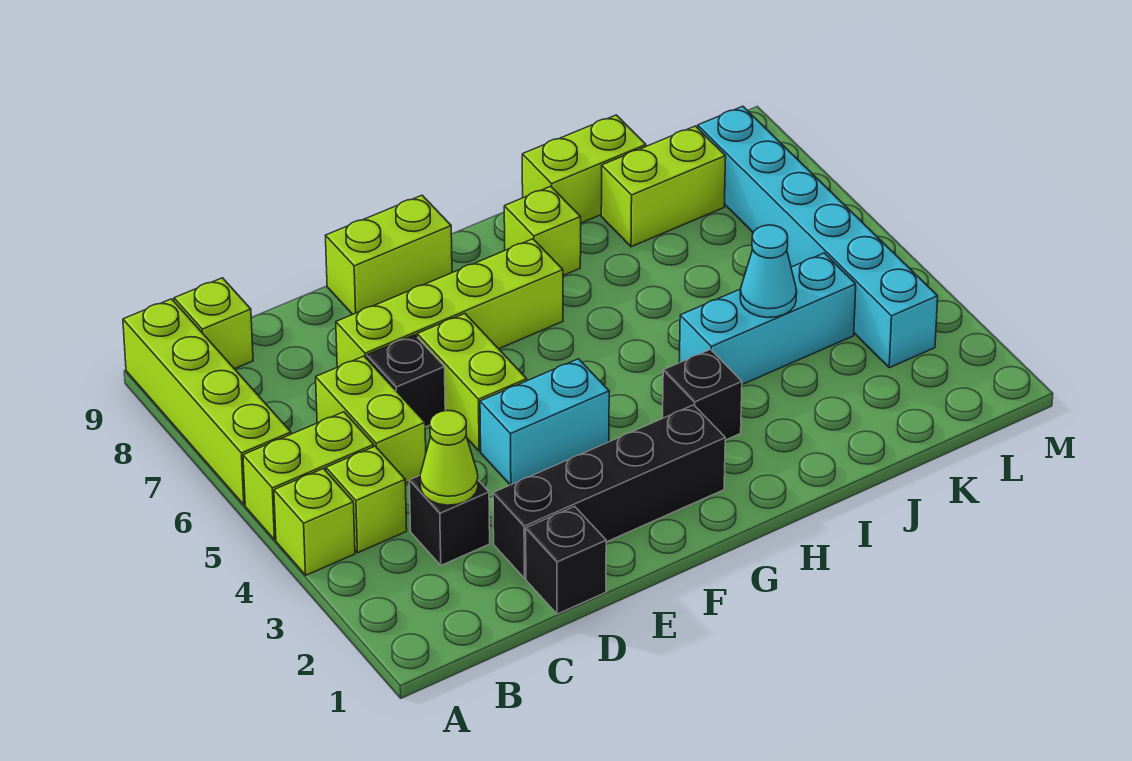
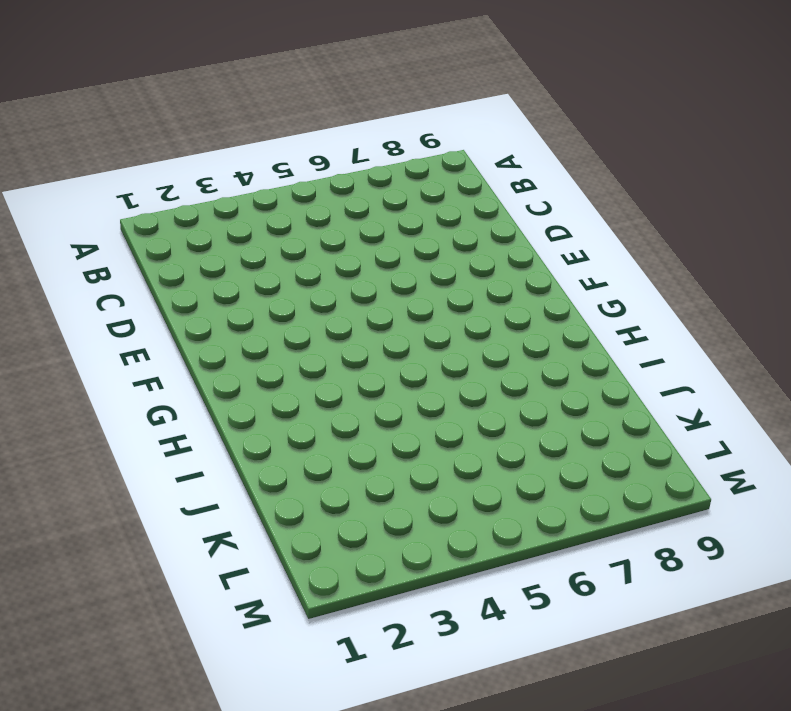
none -> lime 1x1 brick [274,469,355,575]
none -> lime 1x2 brick [243,412,374,540]
none -> lime 1x4 brick [123,299,291,505]

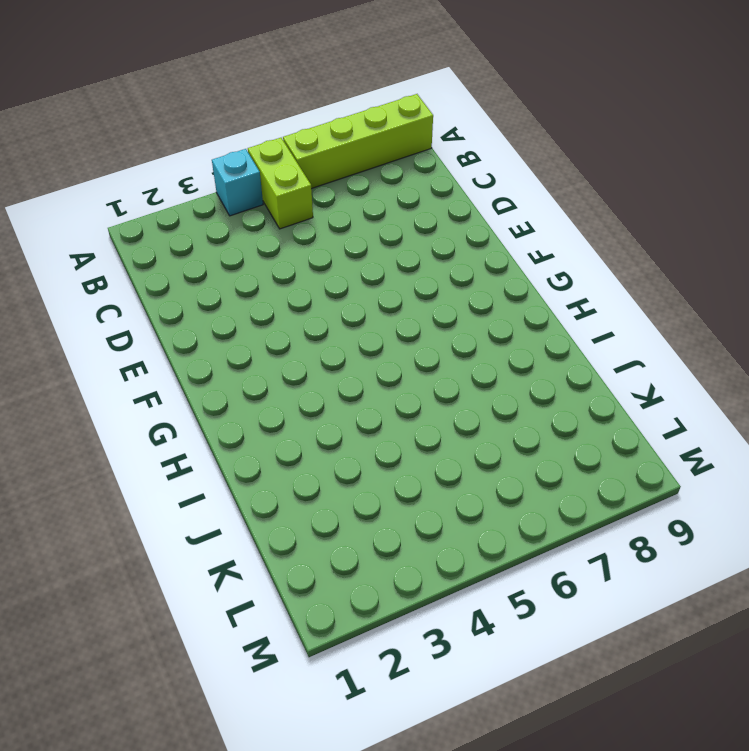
cyan 1x1 brick [212,149,263,216] -> lime 1x1 brick [274,469,355,575]
none -> lime 1x1 brick [326,446,407,553]
none -> lime 1x1 brick [174,278,253,369]
none -> black 1x1 brick [409,476,490,565]

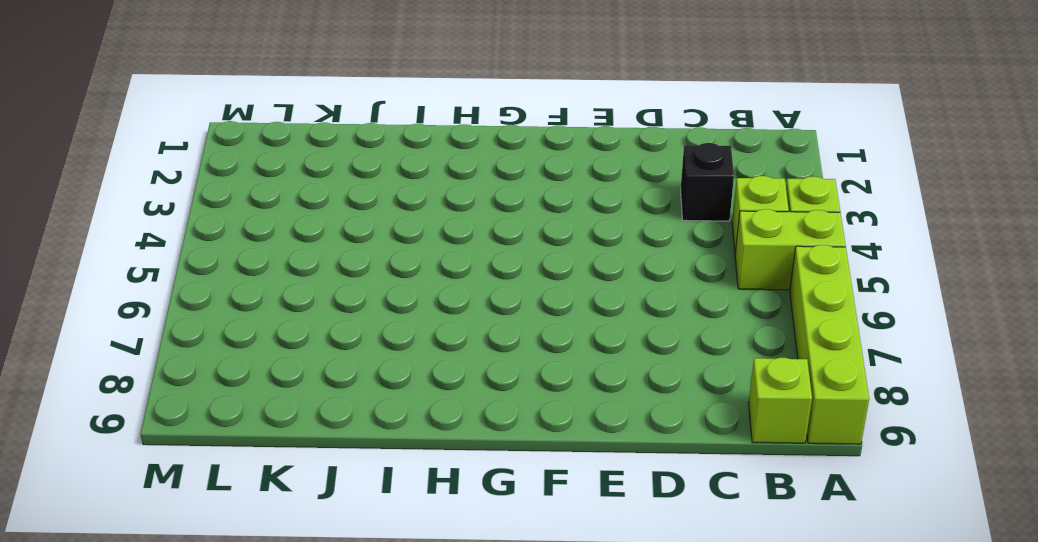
none -> lime 1x2 brick [316,356,426,483]
none -> black 1x1 brick [526,506,606,614]
none -> black 1x4 brick [493,405,725,578]

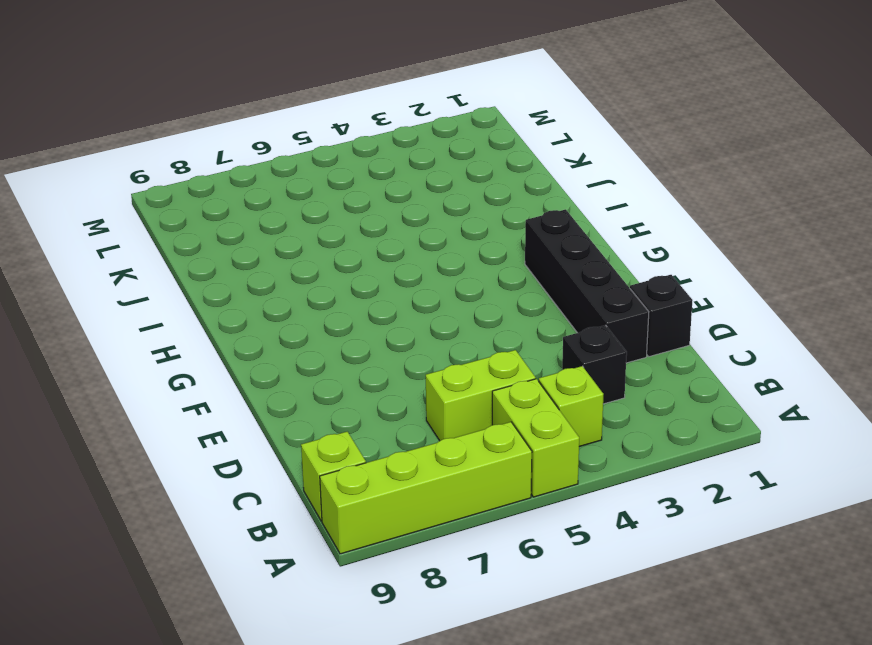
none -> lime 1x1 brick [274,469,355,575]
none -> black 1x1 brick [367,335,445,427]
none -> lime 1x4 brick [336,239,563,367]

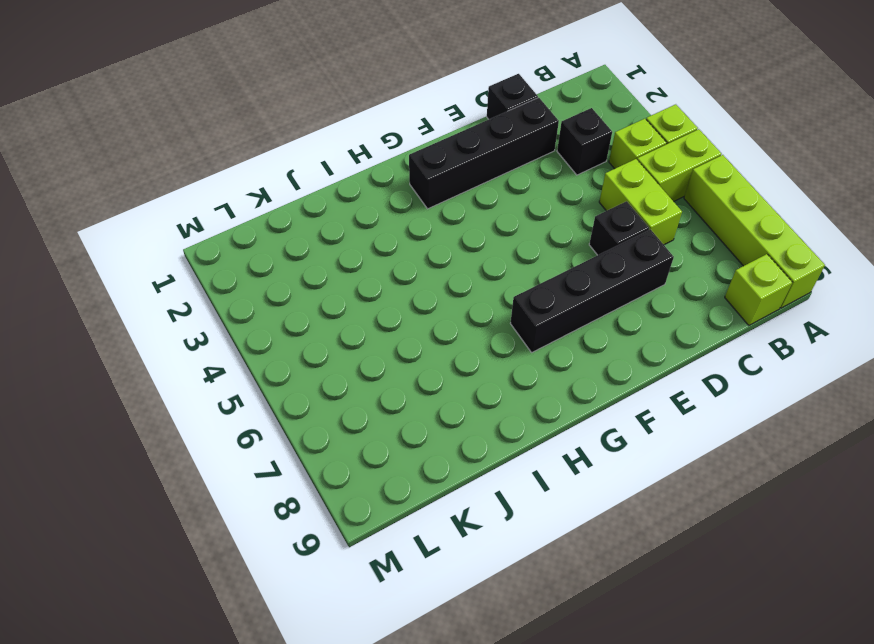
black 1x4 brick [510,229,674,352] -> lime 1x4 brick [336,239,563,367]
none -> cyan 1x2 brick [480,359,609,485]
none -> lime 1x2 brick [417,314,527,451]
none -> lime 1x2 brick [326,195,452,314]

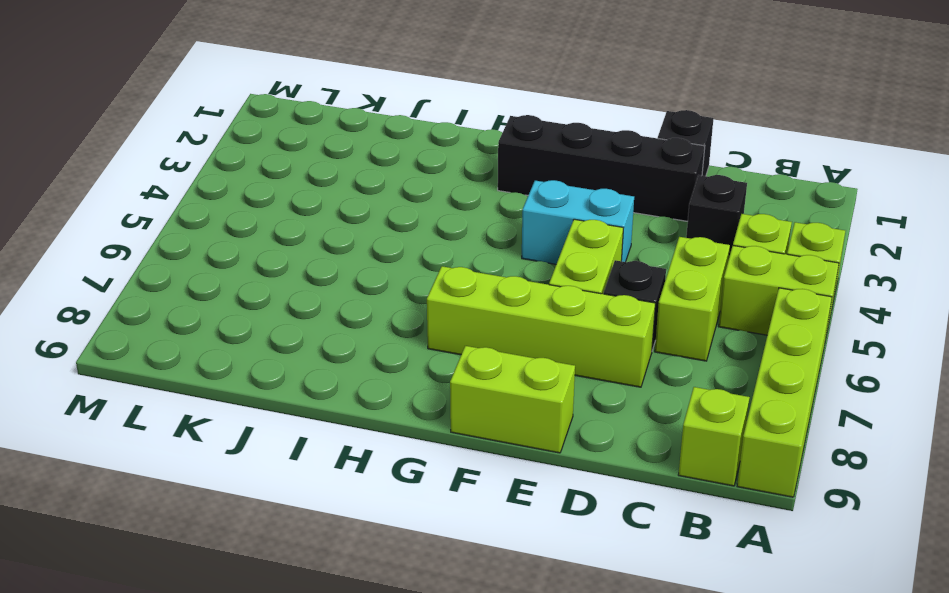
none -> black 1x1 brick [663,349,742,440]
none -> lime 1x1 brick [504,186,581,276]
none -> cyan 1x3 brick [679,253,856,385]

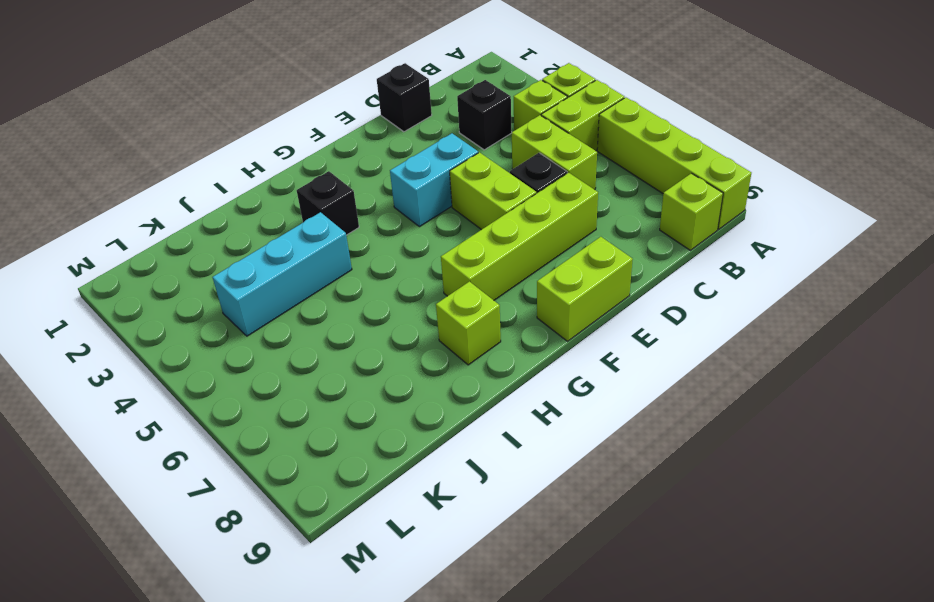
none -> black 1x4 brick [493,405,725,578]
none -> lime 1x2 brick [522,115,646,223]
none -> lime 1x2 brick [601,126,726,247]

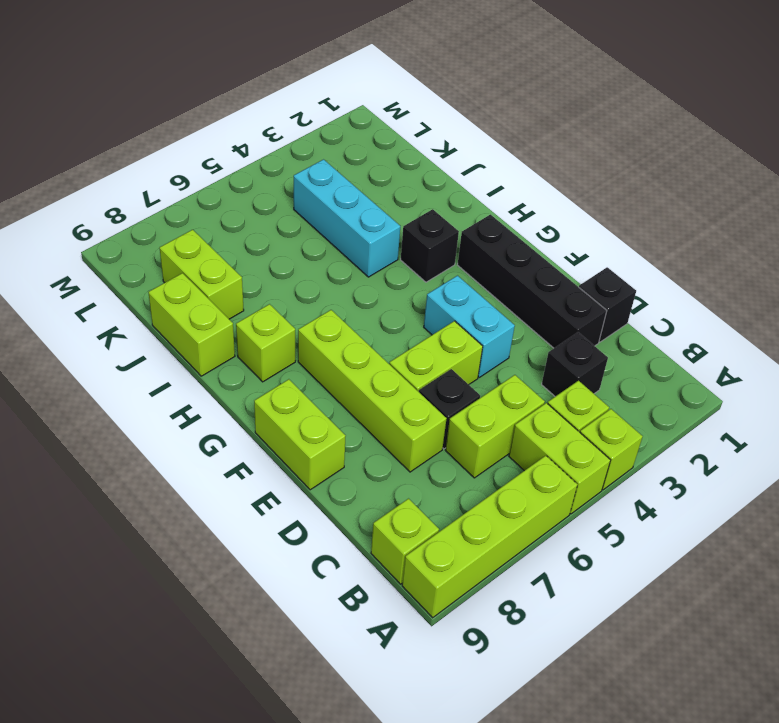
none -> cyan 1x6 brick [698,106,938,368]
none -> lime 1x1 cone [420,410,478,505]
none -> cyan 1x1 cone [740,225,797,318]

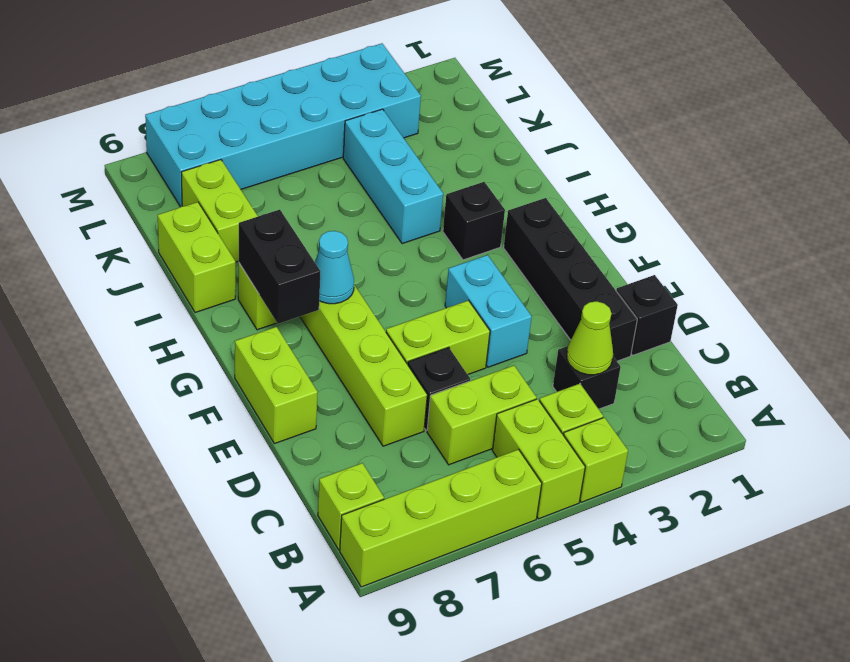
cyan 1x1 cone [315,231,354,304] -> cyan 1x1 cone moved to [740,225,797,318]
black 1x2 brick [239,210,321,324] -> none
cyan 2x6 brick [145,43,421,207] -> cyan 1x6 brick [698,106,938,368]

